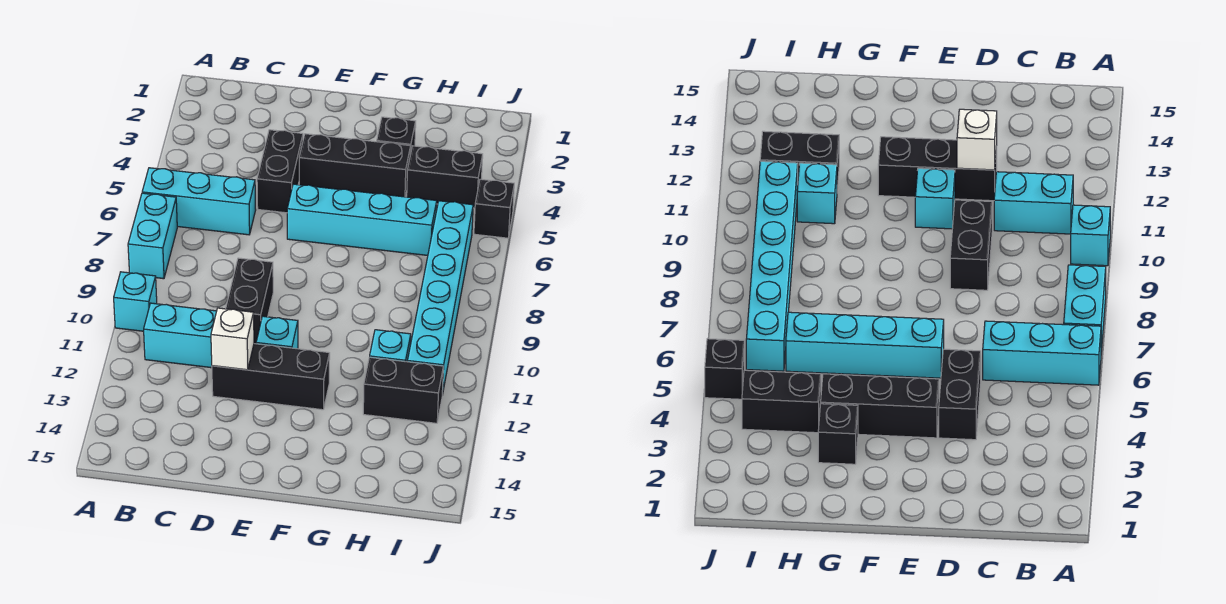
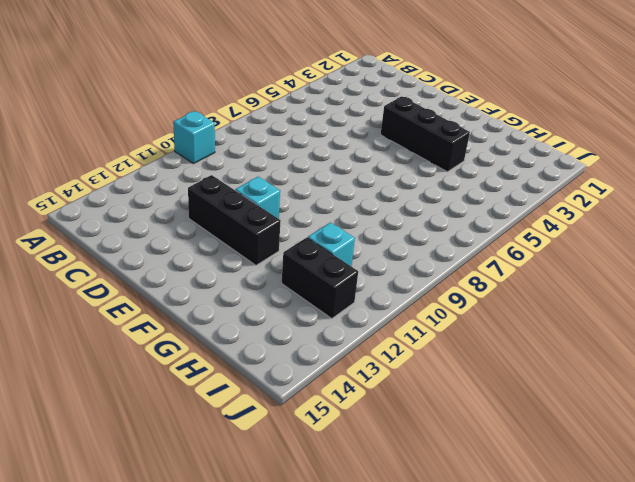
none -> cyan 1x3 brick [142,168,256,235]
none -> cyan 1x2 brick [128,193,177,279]
none -> cyan 1x2 brick [144,303,217,368]

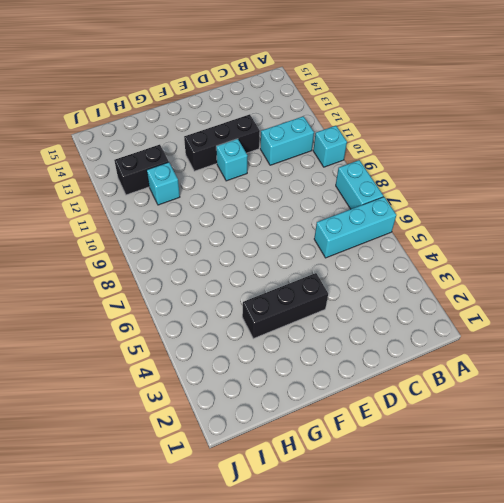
none -> black 1x2 brick [257,130,303,213]
none -> black 1x2 brick [226,258,273,344]
none -> cyan 1x4 brick [287,184,437,255]

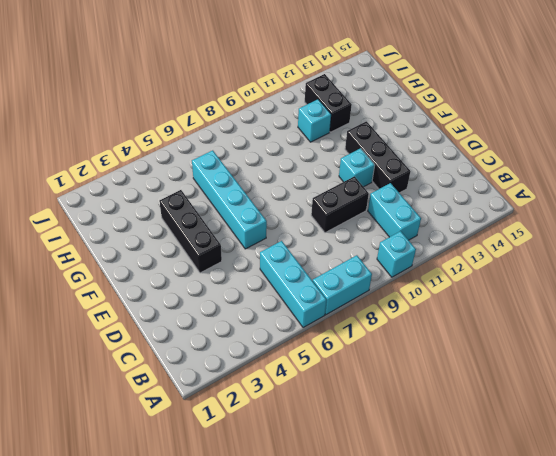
none -> black 1x2 brick [257,130,303,213]
none -> black 1x1 brick [377,117,416,155]
none -> black 1x2 brick [407,146,483,208]

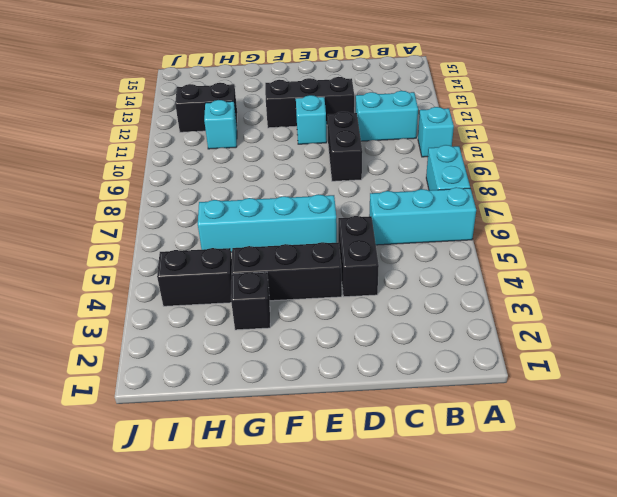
none -> cyan 1x6 brick [407,201,473,395]
none -> black 1x1 brick [474,179,514,238]
none -> white 1x1 brick [211,308,254,370]

